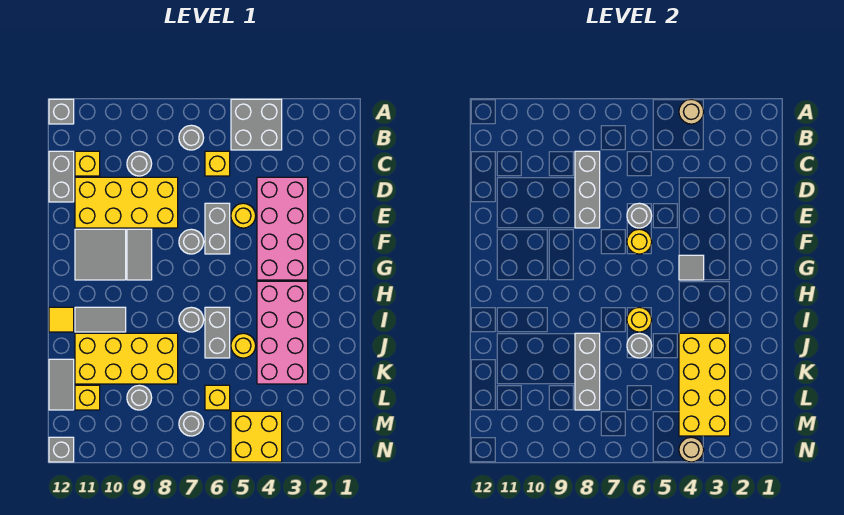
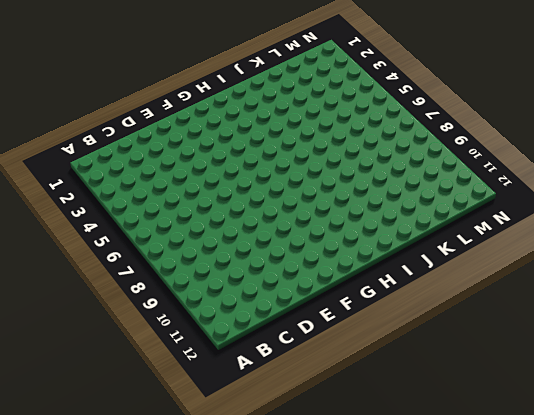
none -> grey 2x2 brick [231,99,282,150]
none -> grey 1x1 brick [49,99,74,124]
none -> grey 1x1 round brick [179,125,204,150]
none -> yellow 1x1 brick [205,151,230,176]

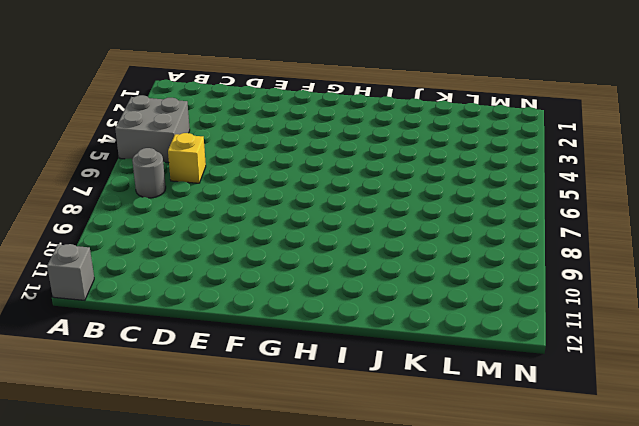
none -> grey 1x1 round brick [127,151,152,176]
none -> yellow 1x1 brick [75,151,100,176]
none -> grey 1x2 brick [49,151,74,202]
none -> pink 2x4 brick [257,177,308,280]

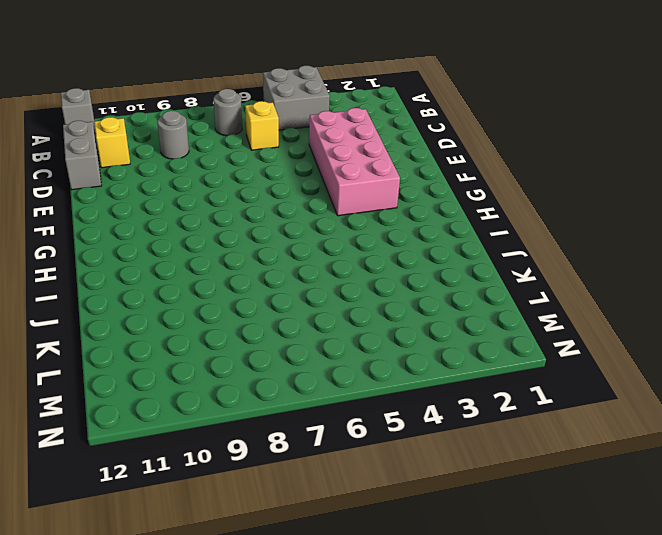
none -> yellow 2x4 brick [75,177,178,228]
none -> yellow 1x1 round brick [231,203,256,228]
none -> grey 1x2 brick [205,203,230,254]
none -> grey 1x1 round brick [179,229,204,254]

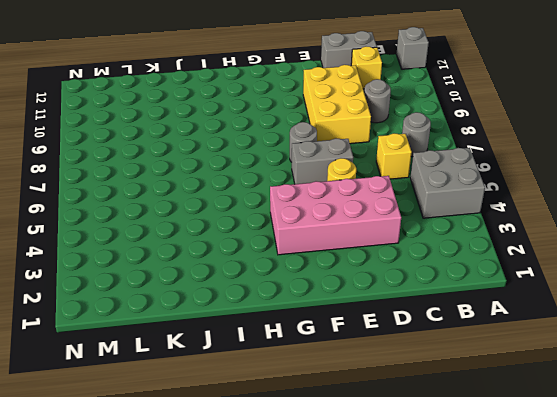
yellow 2x3 brick [303,65,371,144] -> yellow 2x4 brick [75,177,178,228]
none -> grey 1x2 tile [127,229,152,280]
none -> grey 2x2 tile [75,229,126,280]
none -> pink 2x4 brick [257,281,308,384]
none -> grey 1x2 brick [205,307,230,358]

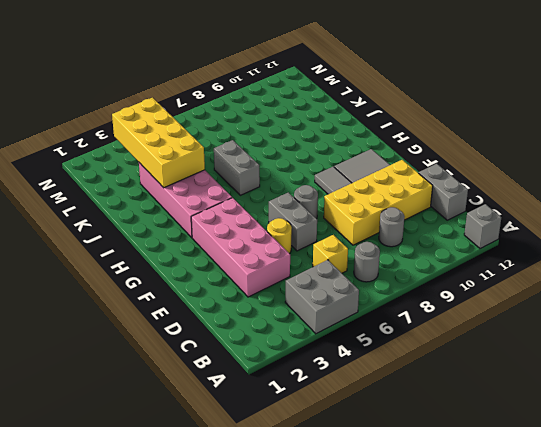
none -> yellow 1x1 brick [75,151,100,176]
none -> grey 1x1 round brick [179,307,204,332]
none -> grey 1x2 tile [75,307,126,332]
none -> yellow 1x1 tile [49,307,74,332]

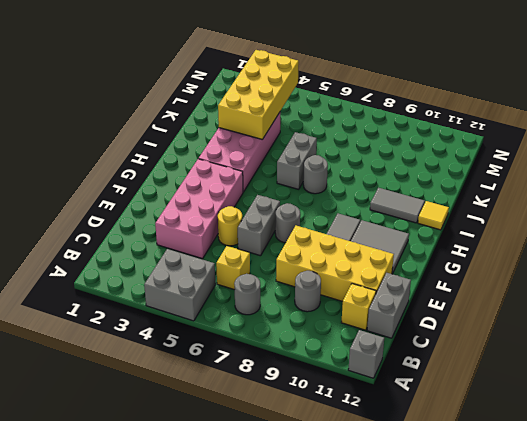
none -> yellow 1x1 round brick [231,333,256,358]
none -> yellow 2x4 brick [75,333,178,384]
none -> grey 1x2 tile [49,359,74,410]
none -> yellow 1x1 brick [205,385,230,410]

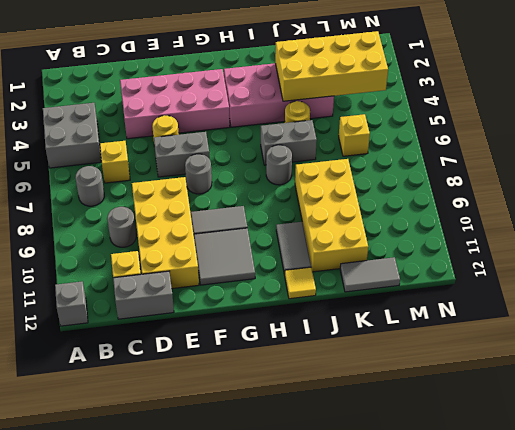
none -> grey 1x1 round brick [127,385,152,410]
none -> yellow 1x1 brick [75,385,100,410]
none -> yellow 2x2 brick [231,411,282,462]
none -> grey 1x1 round brick [179,411,204,436]

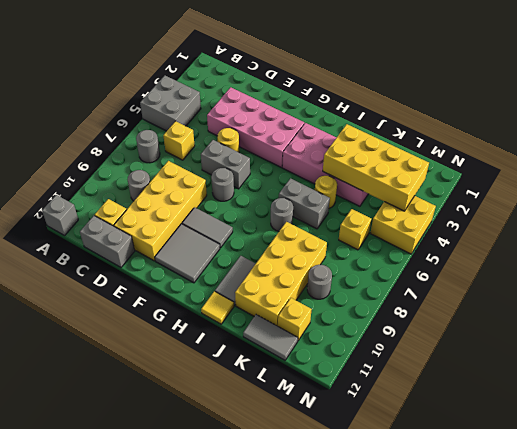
none -> grey 1x1 round brick [179,411,204,436]
none -> grey 1x1 brick [49,437,74,462]
none -> tan 1x1 round brick [679,99,704,124]
none -> grey 1x3 brick [575,151,600,228]

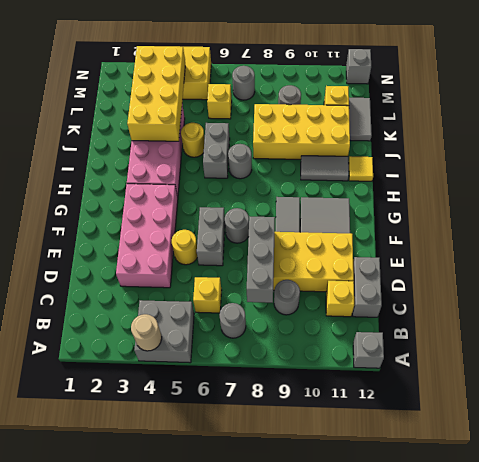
none -> grey 1x1 round brick [627,203,652,228]
none -> yellow 1x1 round brick [627,229,652,254]
none -> grey 1x1 tile [679,255,704,280]
none -> yellow 1x1 round brick [627,307,652,332]

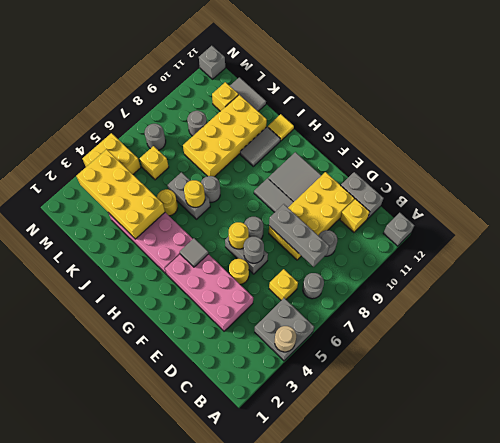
none -> grey 1x1 round brick [627,333,652,358]
none -> grey 1x3 brick [575,333,600,410]
none -> tan 1x1 round brick [679,437,704,462]

